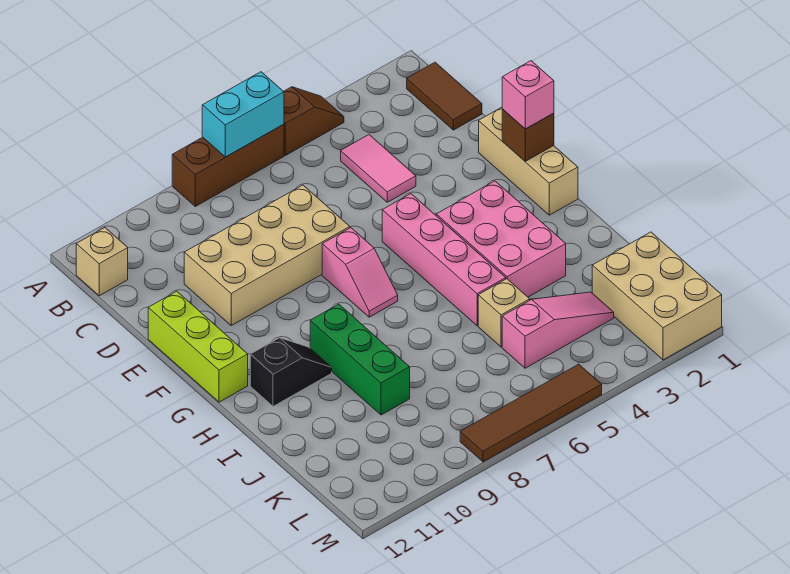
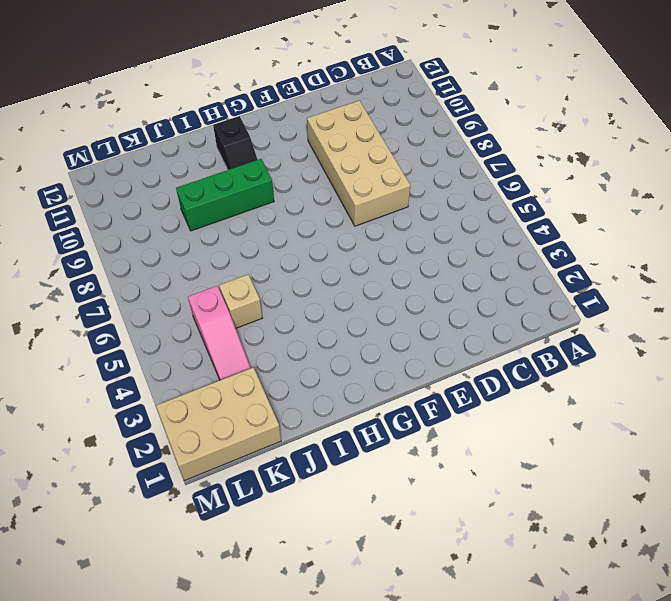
none -> brown 1x2 slope [284,87,344,155]
none -> brown 1x3 brick [172,124,284,206]
none -> brown 1x2 tile [407,62,482,130]

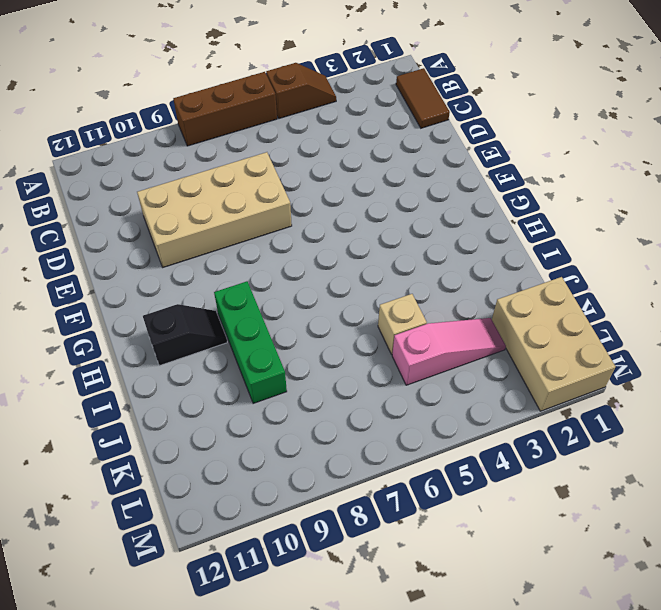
none -> tan 1x1 brick [76,228,128,296]
none -> pink 1x2 tile [341,135,416,202]
none -> tan 1x3 brick [479,107,578,215]

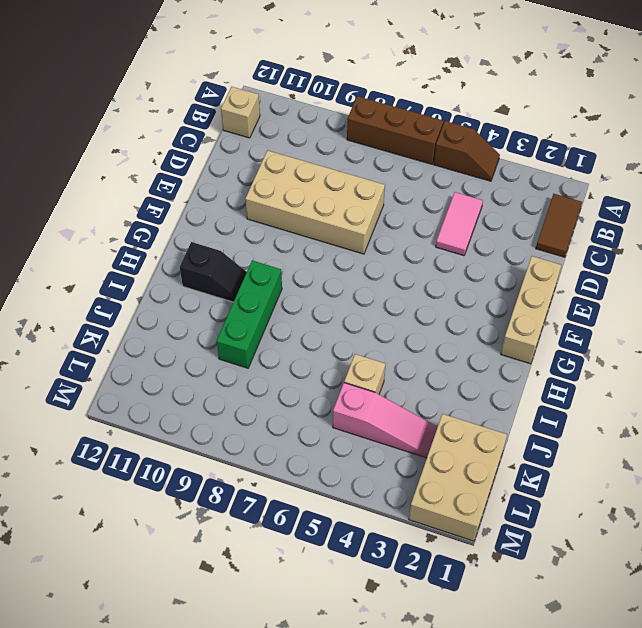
none -> lime 1x3 brick [148,291,248,402]
none -> pink 1x4 brick [382,194,506,326]
none -> pink 1x2 slope [322,228,398,317]

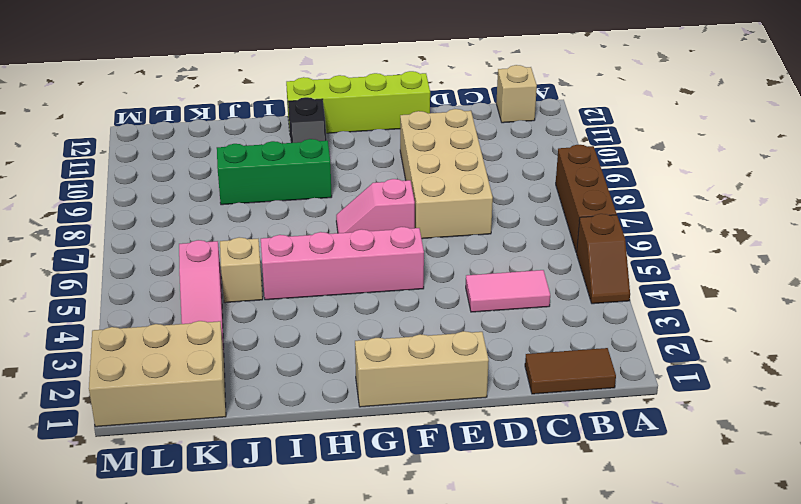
lime 1x4 brick [286,71,430,133] -> lime 1x3 brick [148,291,248,402]
none -> pink 2x3 brick [436,181,566,297]
none -> brown 1x4 tile [460,364,602,462]
none -> cyan 1x2 brick [202,72,284,157]

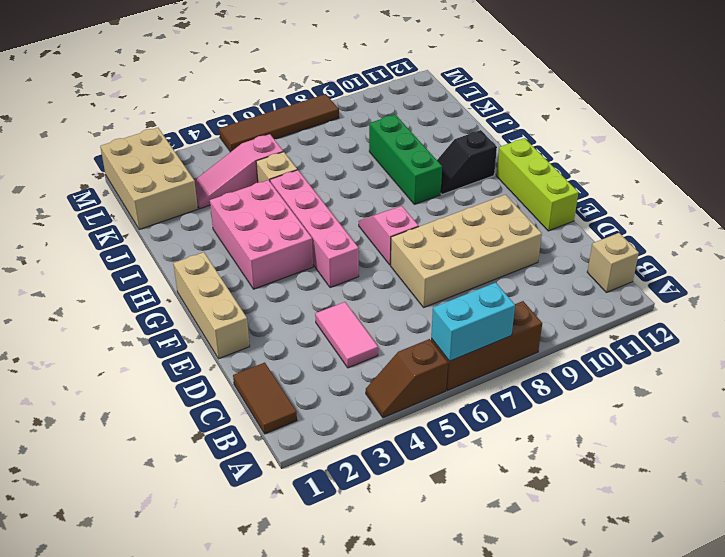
none -> brown 1x1 brick [502,109,554,161]
none -> pink 1x1 brick [502,61,554,129]

